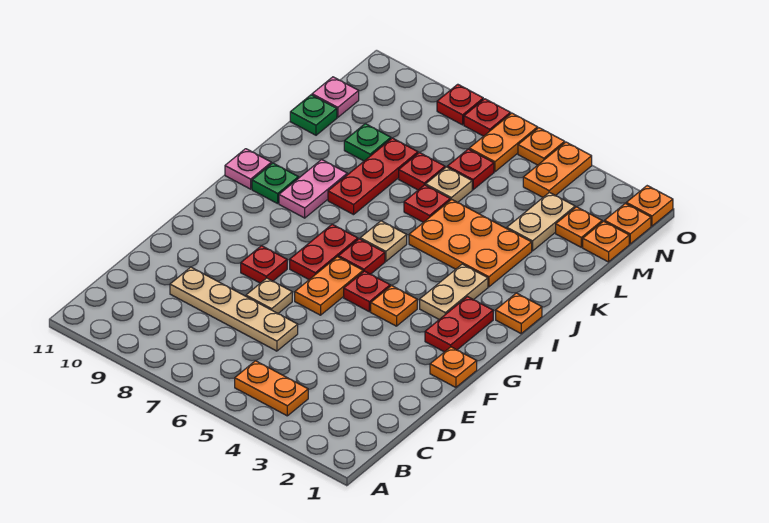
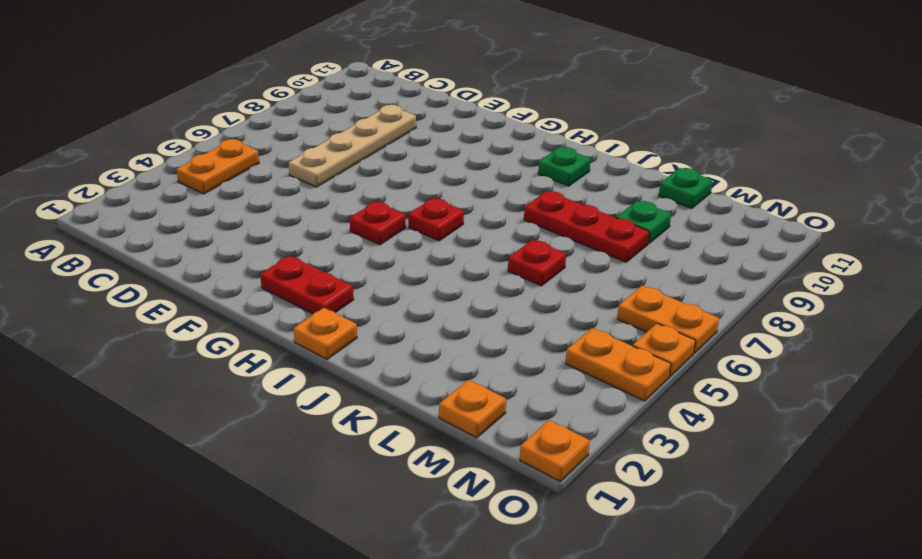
none -> tan 1x1 plate [246,278,292,313]
none -> orange 1x1 plate [430,347,477,387]
none -> orange 1x2 plate [295,257,363,315]
none -> red 1x1 plate [241,246,287,283]

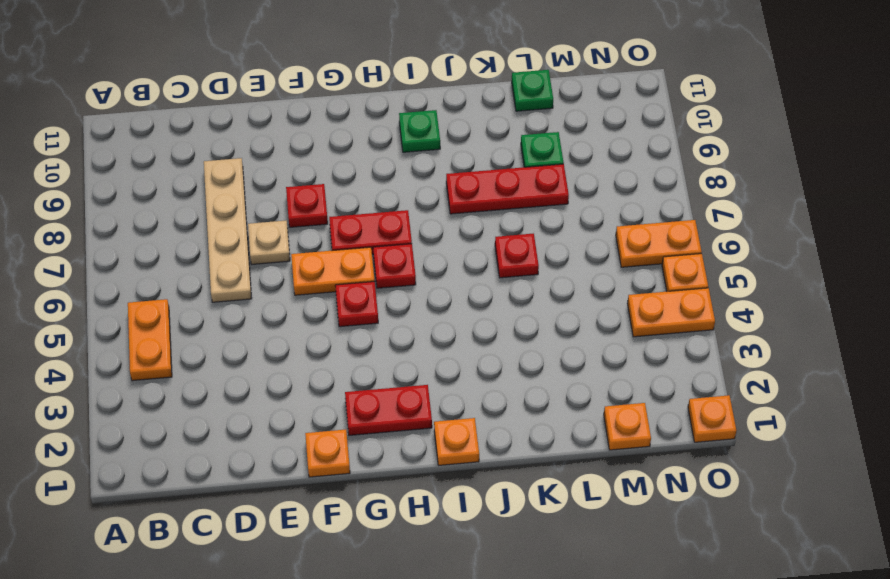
none -> orange 1x1 plate [371,286,417,326]
none -> tan 1x2 plate [420,264,488,319]
none -> tan 1x1 plate [360,221,407,261]
none -> pink 1x2 plate [279,160,347,218]

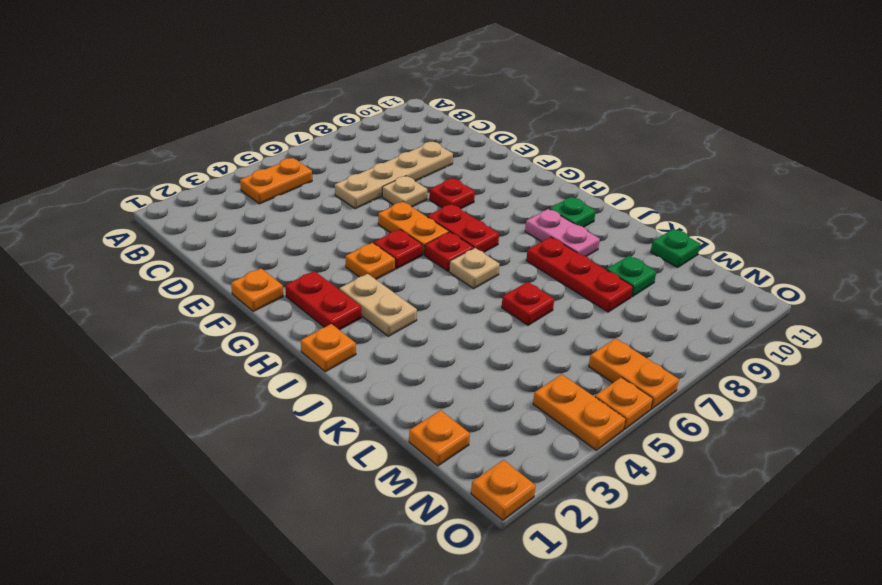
none -> pink 1x1 plate [225,149,271,189]
none -> orange 2x3 plate [409,199,532,287]
none -> tan 1x2 plate [507,192,575,251]
none -> tan 1x1 plate [426,167,472,202]

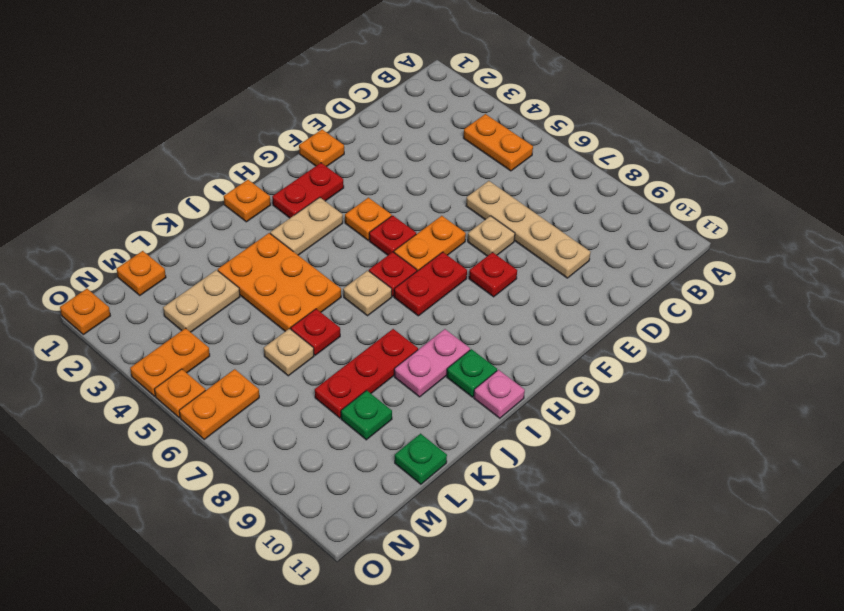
none -> red 1x1 plate [399,153,445,190]
none -> orange 1x1 plate [556,207,602,247]
none -> red 1x1 plate [447,149,494,190]
none -> pink 1x1 plate [312,77,359,117]

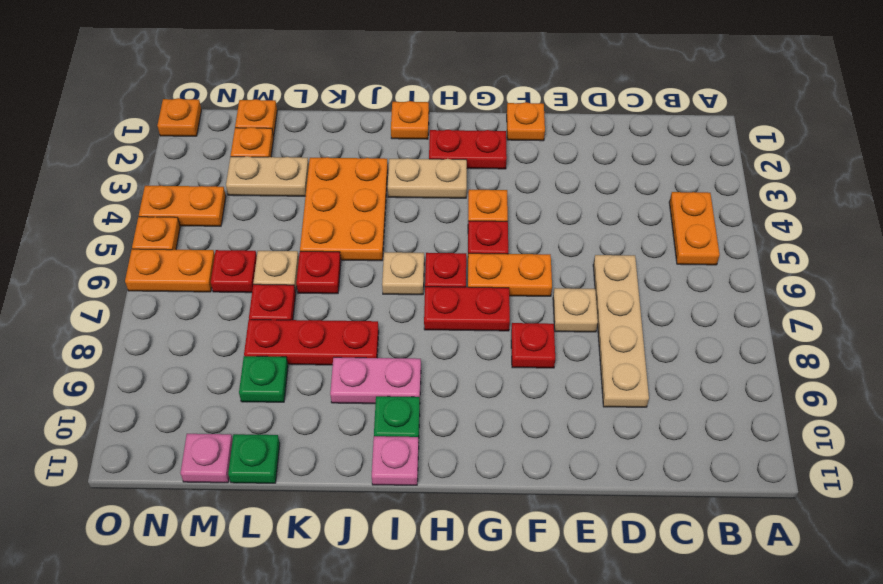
none -> orange 1x1 plate [605,203,651,244]
none -> red 1x1 plate [464,99,511,136]
none -> red 1x1 plate [437,84,483,125]

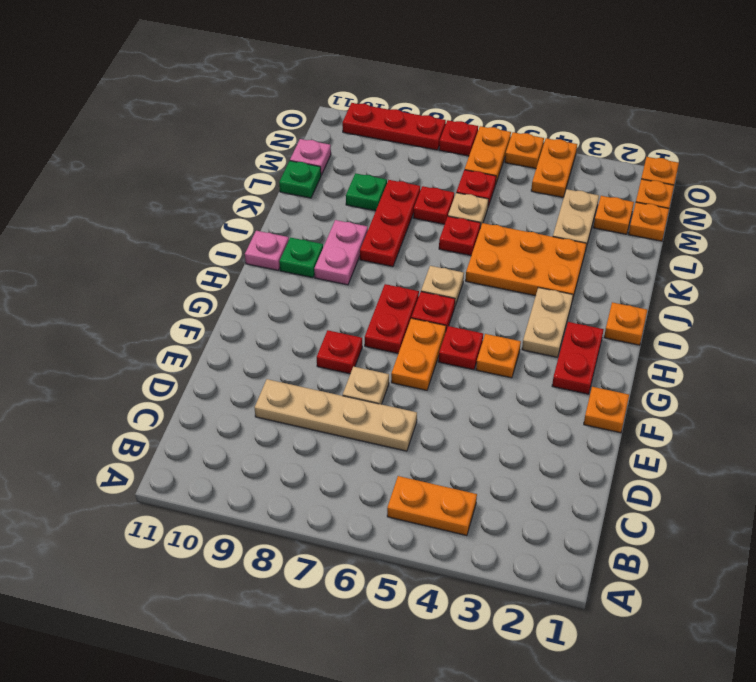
red 1x3 plate [342,103,446,150] -> red 1x1 plate [437,84,483,125]

